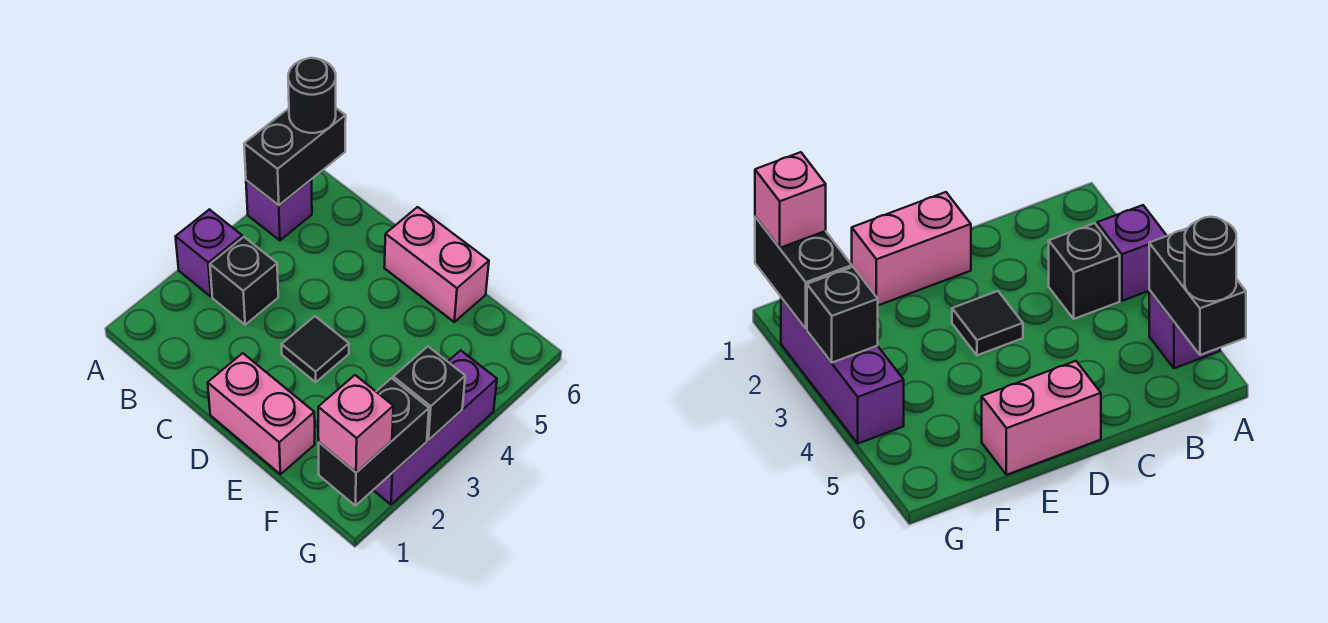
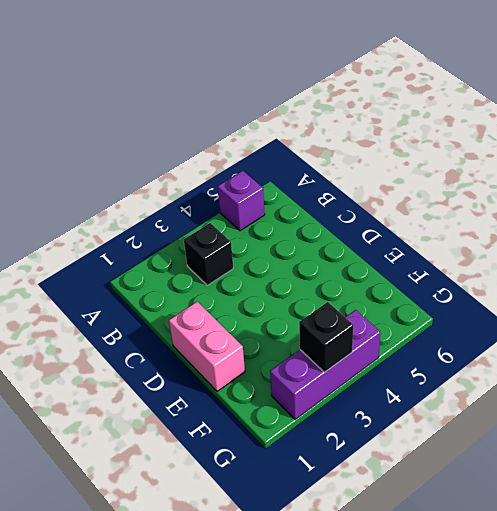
none -> purple 1x1 brick [176,209,242,297]
none -> black 1x1 tile [282,316,349,382]
none -> pink 1x2 brick [384,207,489,322]

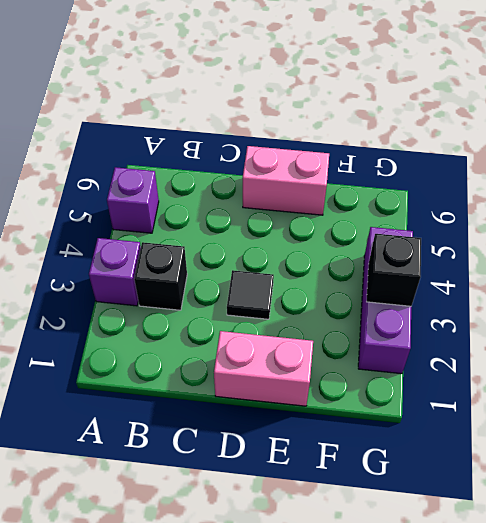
none -> black 1x2 brick [244,108,346,205]
none -> black 1x2 brick [319,378,429,506]
none -> black 1x1 round brick [288,58,336,133]

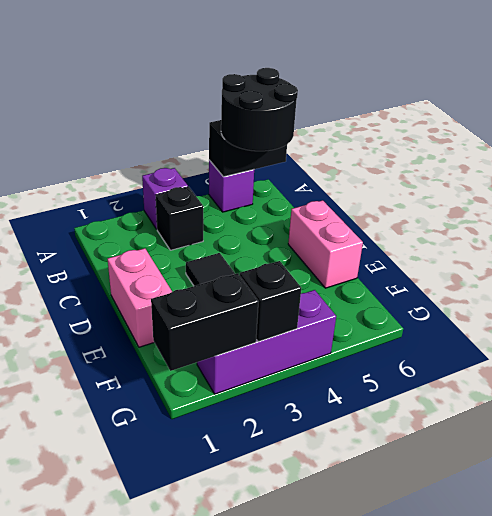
black 2x2 round brick [221,68,298,151] -> black 1x1 round brick [288,58,336,133]
none -> pink 1x1 brick [318,375,393,472]

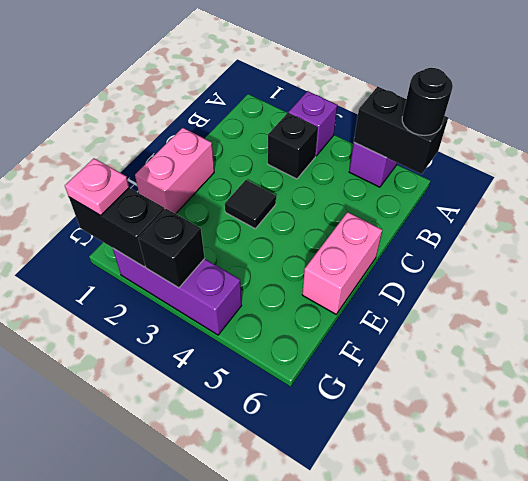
pink 1x1 plate [65,158,129,216] -> pink 1x1 brick [318,375,393,472]

